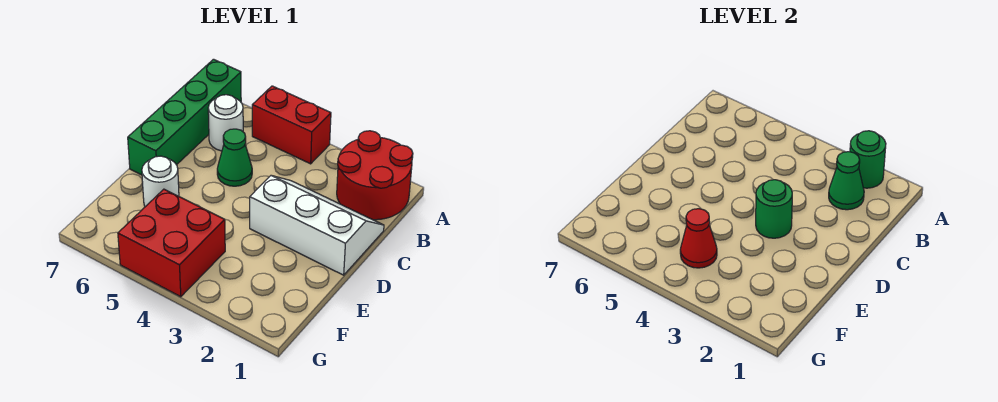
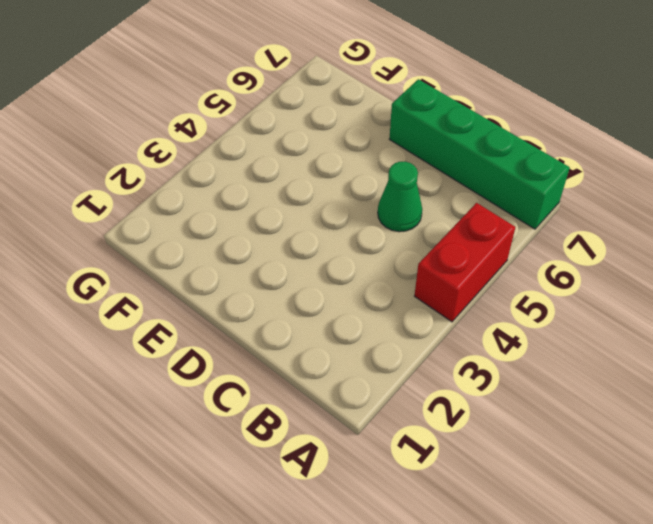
none -> red 2x2 round brick [337,131,413,220]
none -> white 1x1 round brick [208,95,243,151]
none -> white 2x3 slope [250,176,384,275]

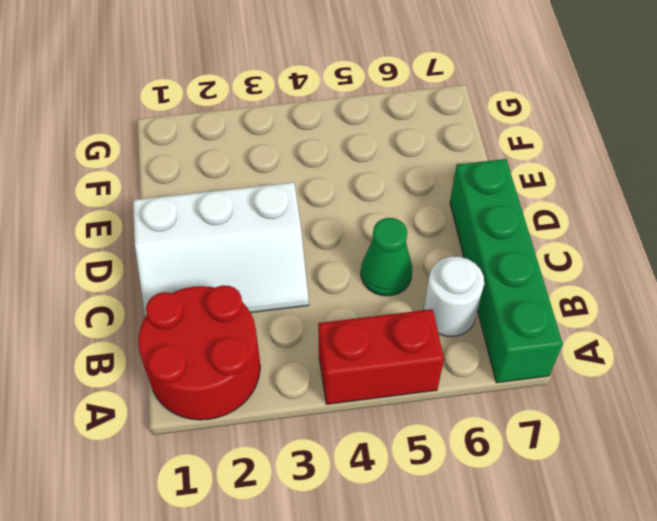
none -> white 1x1 round brick [142,156,179,207]
none -> red 2x2 brick [118,189,225,297]
none -> green 1x1 round brick [850,131,886,188]

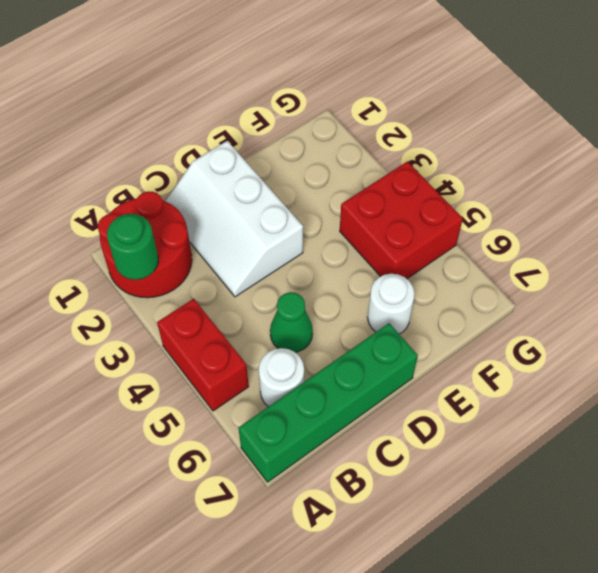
none -> green 1x1 cone [829,152,864,210]
none -> green 1x1 round brick [756,180,792,238]
none -> red 1x1 cone [680,209,717,268]

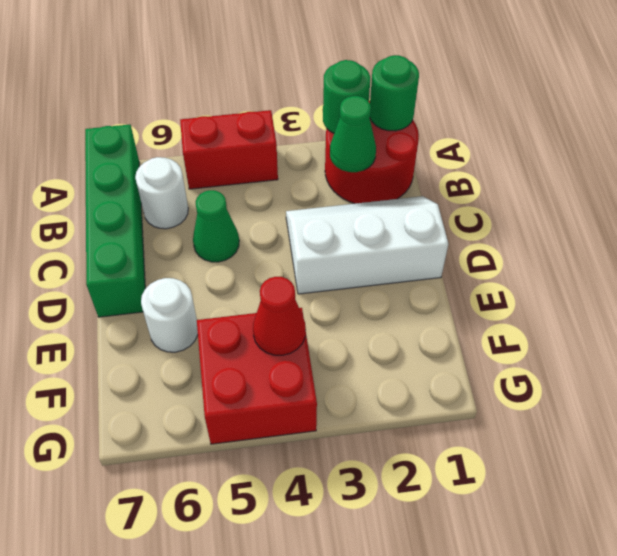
green 1x1 round brick [370,55,419,131] -> green 1x1 round brick moved to [756,180,792,238]

